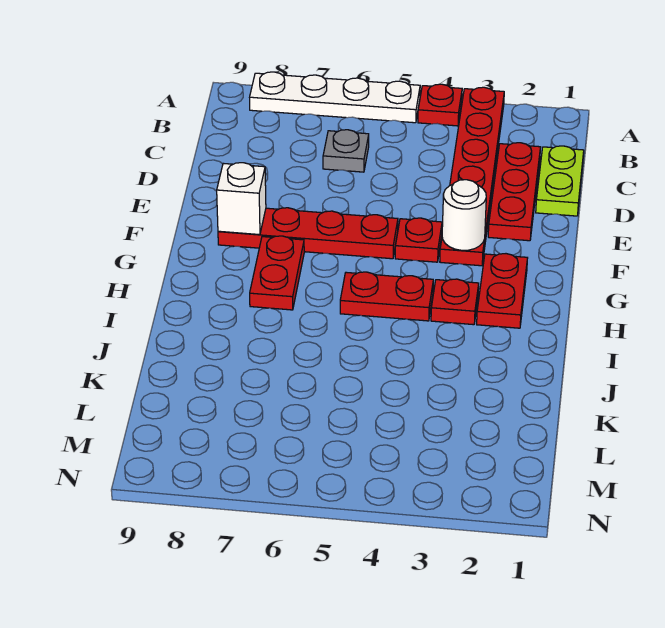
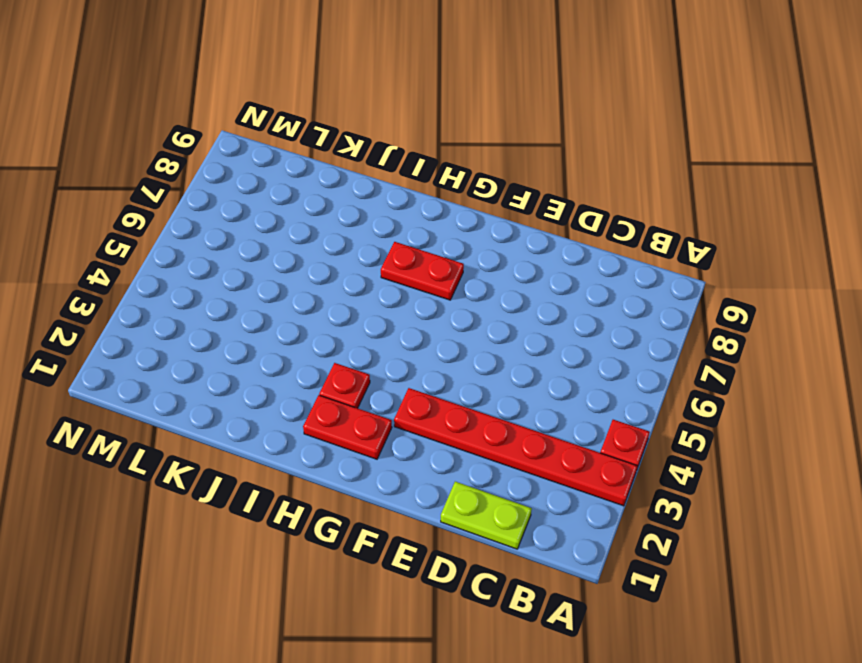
none -> white 1x4 plate [250,72,420,123]
none -> red 1x3 plate [488,143,540,241]
none -> grey 1x1 plate [323,130,369,172]

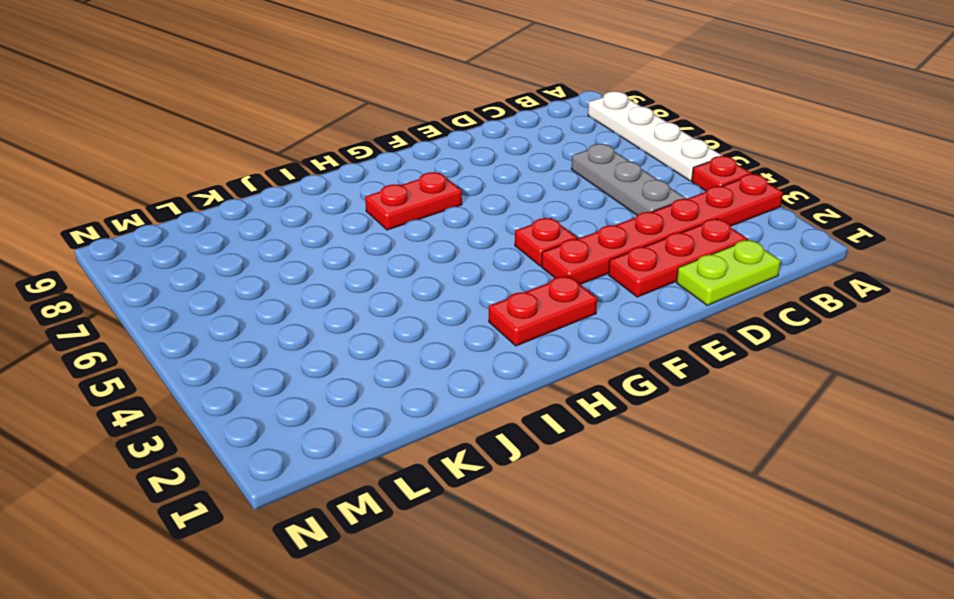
grey 1x3 plate [571,144,685,215] -> grey 1x1 plate [323,130,369,172]
none -> red 1x4 plate [218,208,398,259]
none -> red 1x1 plate [431,279,479,325]
none -> red 1x2 plate [340,272,433,321]

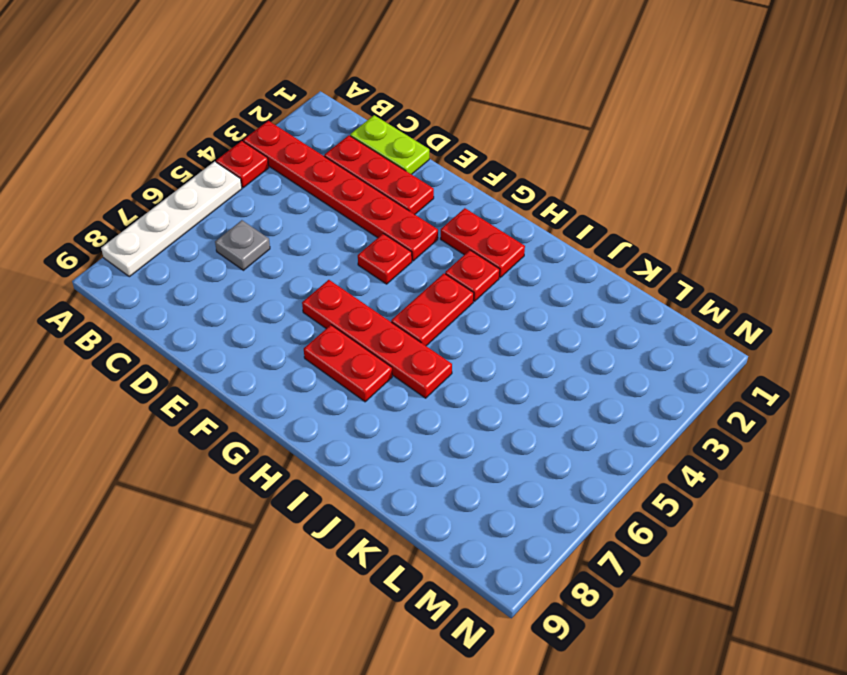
red 1x4 plate [302,280,452,398] -> red 1x4 plate turned to [218,208,398,259]
none -> white 1x1 round brick [442,180,486,250]
none -> white 1x1 brick [217,163,266,235]

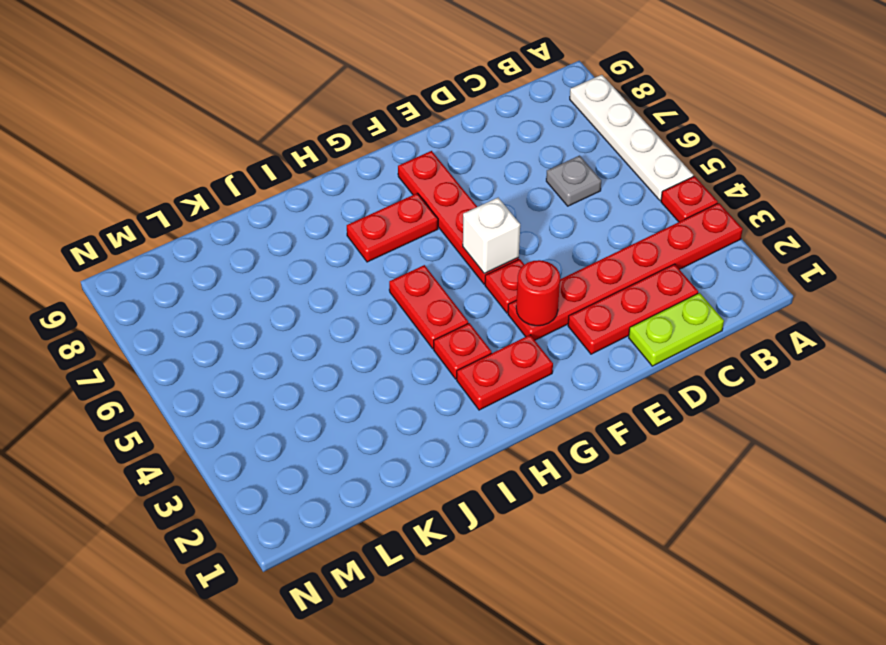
red 1x1 round brick [516,260,560,326] -> white 1x1 round brick [442,180,486,250]
white 1x1 brick [463,198,520,274] -> white 1x1 brick moved to [217,163,266,235]

